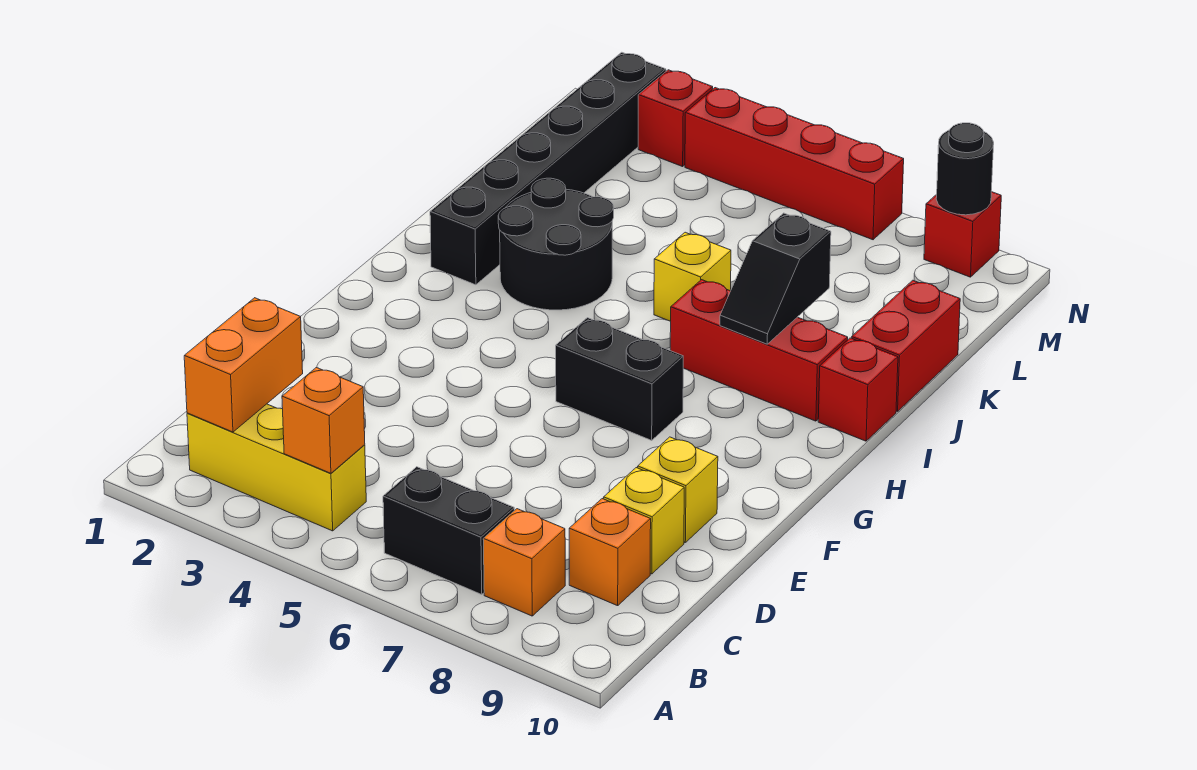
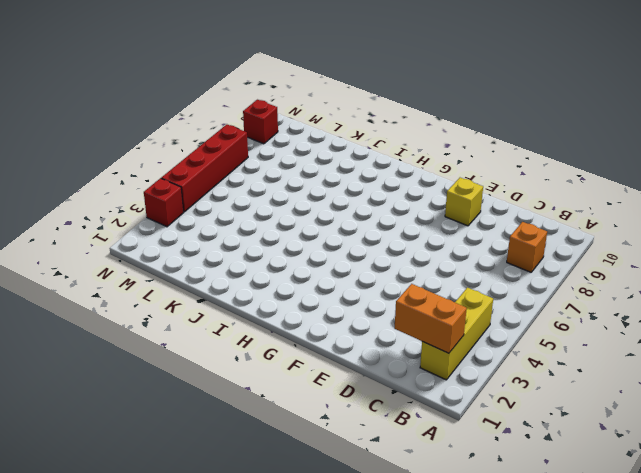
none -> black 1x2 brick [383,467,514,594]
none -> orange 1x1 brick [569,499,651,606]
none -> yellow 1x1 brick [604,468,684,574]

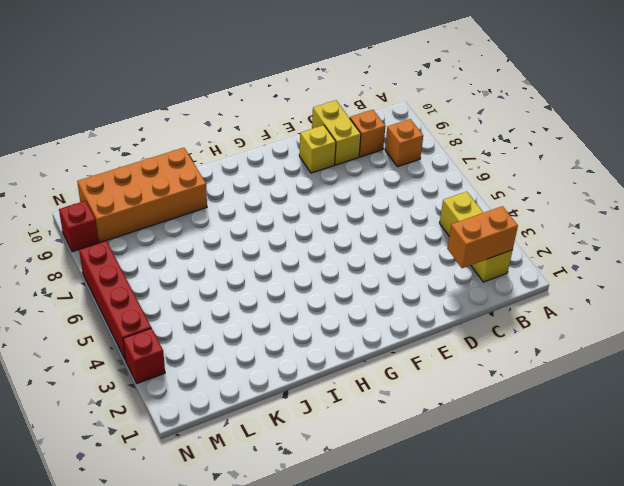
yellow 1x2 brick [312,100,361,165] -> yellow 1x1 brick [604,468,684,574]
orange 2x4 brick [77,148,207,243] -> red 1x2 brick [852,280,960,412]
none -> black 1x2 brick [383,467,514,594]
none -> black 1x2 brick [556,318,684,440]
none -> black 1x6 brick [430,52,666,285]

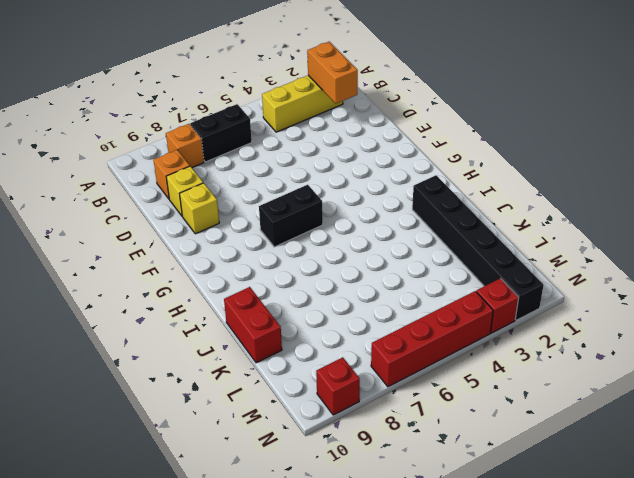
none -> black 2x2 round brick [498,178,614,310]
none -> red 1x3 brick [670,280,848,421]
none -> red 1x1 brick [818,338,898,441]

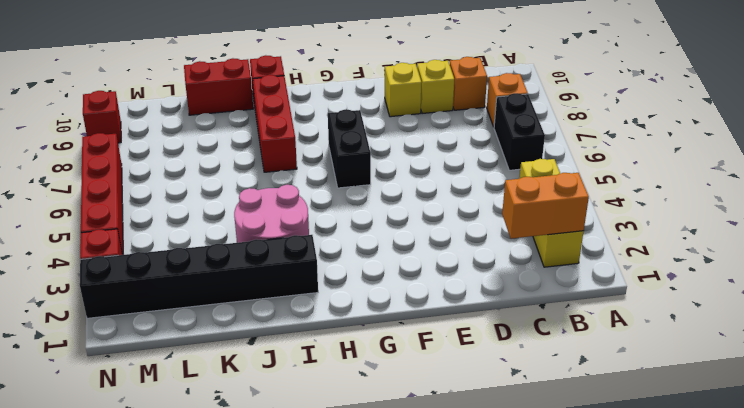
pink 2x2 round brick [234,185,309,243] -> black 2x2 round brick [498,178,614,310]
none -> yellow 1x1 brick [654,232,731,321]
none -> orange 1x1 brick [282,368,365,473]
none -> black 1x2 slope [720,213,831,344]

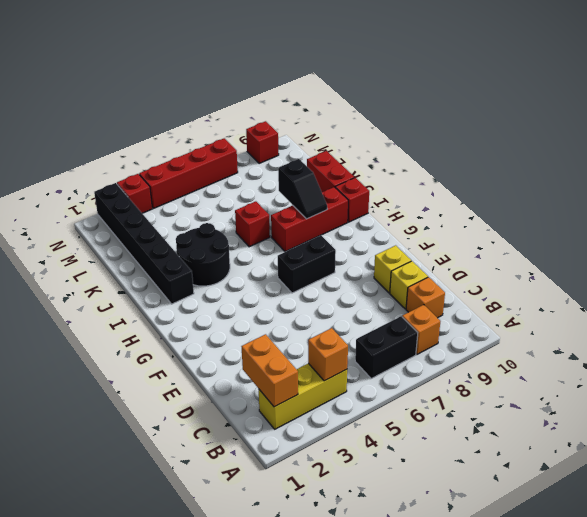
red 1x1 brick [235,201,270,247] -> yellow 1x1 brick [654,232,731,321]
none -> black 1x1 round brick [936,123,994,215]

